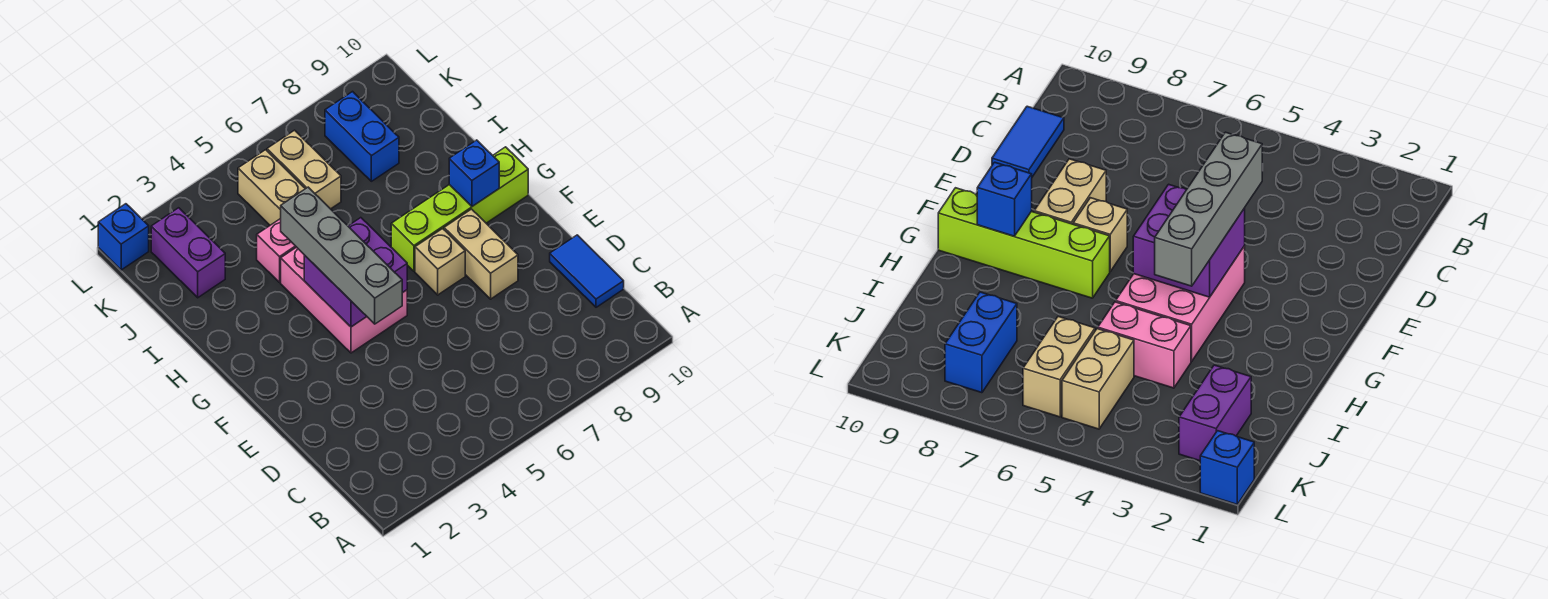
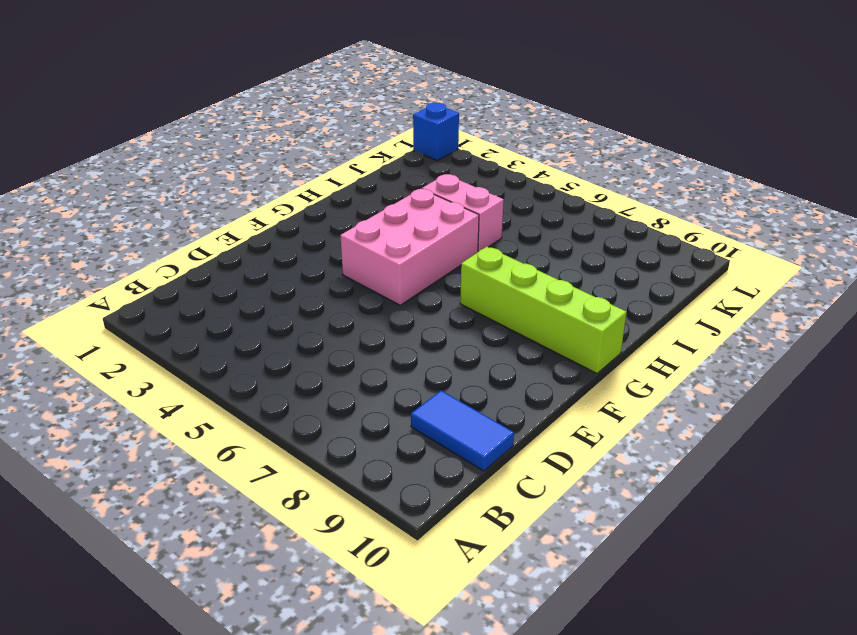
blue 1x2 tile [411,391,514,471] -> blue 1x2 tile turned to [550,235,624,307]
none -> tan 1x2 brick [444,209,518,299]
none -> tan 1x1 brick [415,229,465,295]
none -> purple 1x2 brick [151,208,225,298]

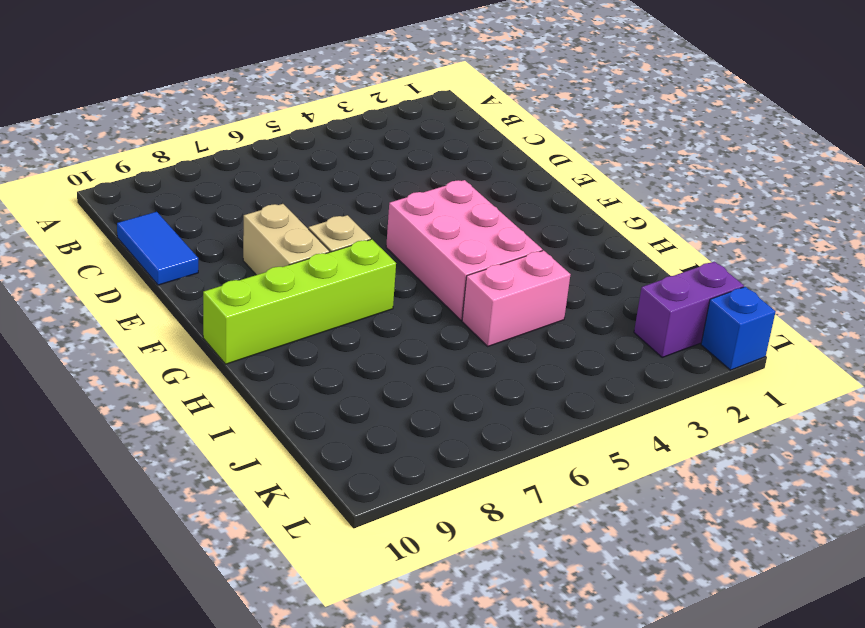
purple 1x2 brick [634,262,744,358] -> purple 1x2 brick turned to [151,208,225,298]
none -> tan 1x2 brick [238,150,305,225]
none -> tan 1x2 brick [267,130,341,209]
none -> blue 1x2 brick [325,92,399,181]

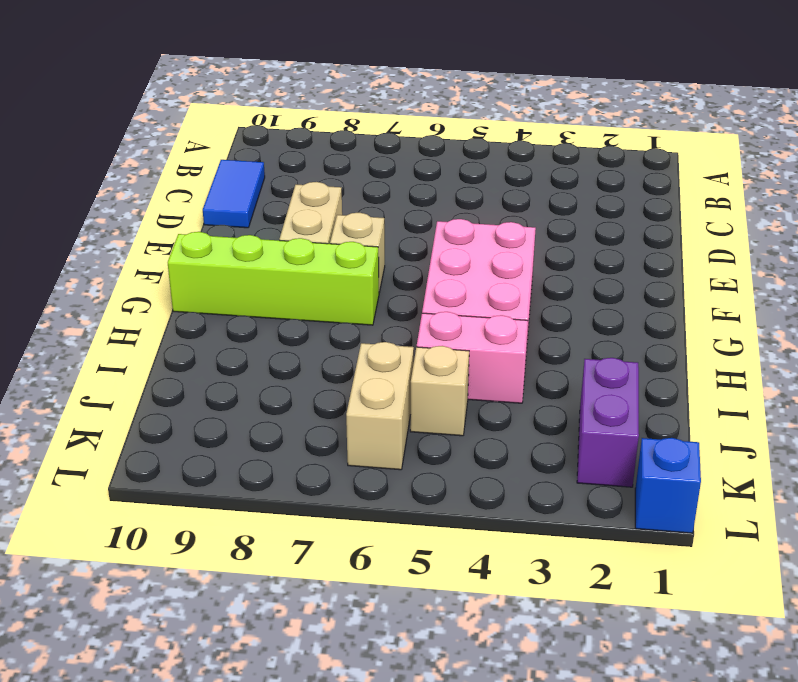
tan 1x1 brick [410,346,469,436] -> tan 1x2 brick [238,150,305,225]
none -> blue 1x2 brick [325,92,399,181]
none -> purple 2x2 brick [304,218,407,327]
none -> blue 1x1 brick [449,140,499,206]

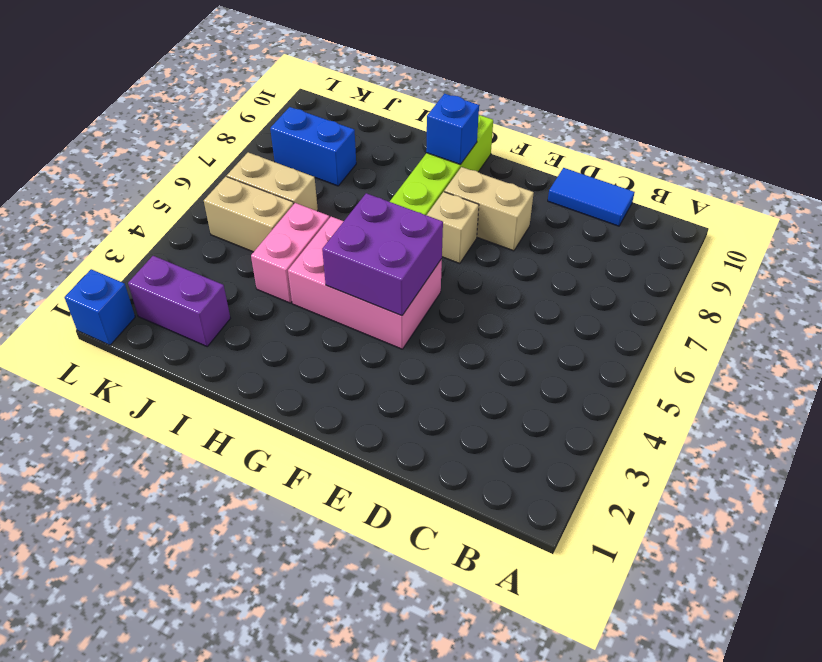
none -> grey 1x4 brick [281,187,402,324]

